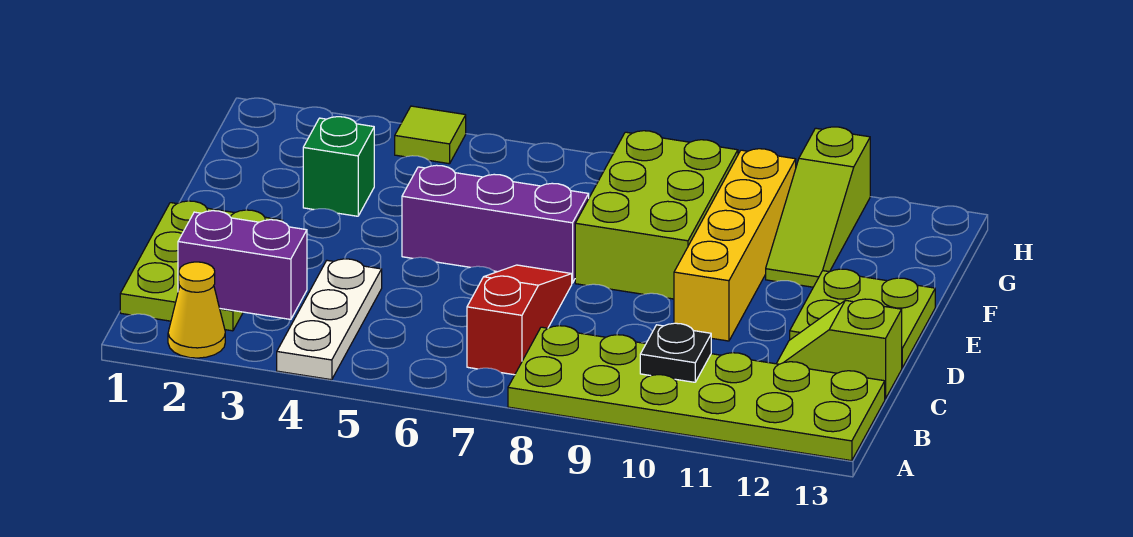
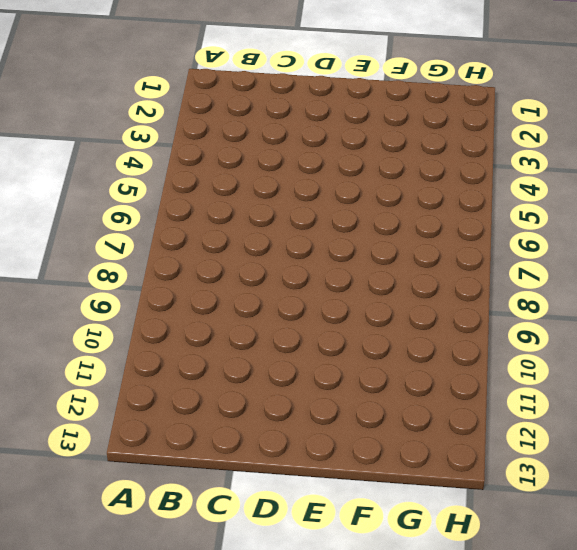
none -> yellow 1x1 cone [168,262,225,358]
none -> white 1x3 plate [277,259,382,380]
none -> lime 2x6 plate [508,326,885,461]

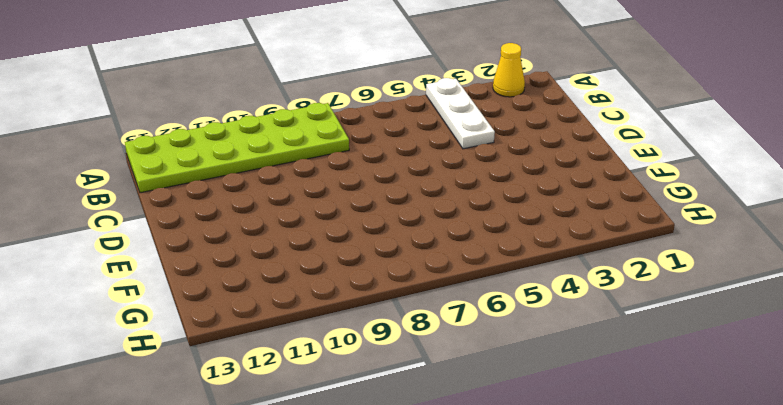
none -> lime 2x3 plate [120,201,283,331]
none -> red 1x3 slope [467,265,572,375]
none -> lime 1x2 slope [776,299,902,399]

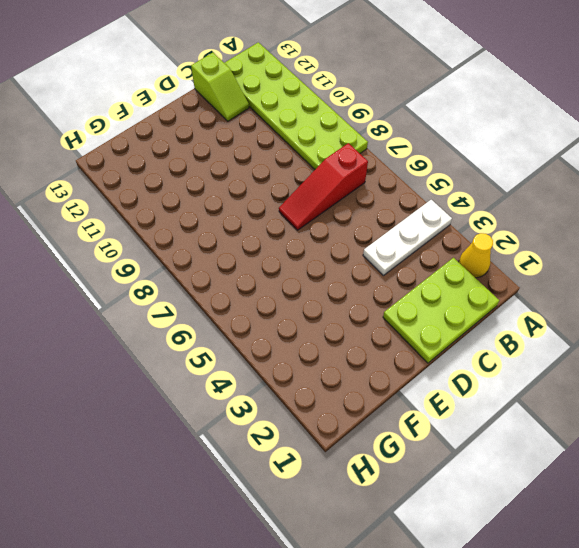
none -> yellow 1x4 brick [674,149,796,341]
none -> lime 2x2 plate [790,269,935,368]
none -> purple 1x3 brick [402,165,589,283]

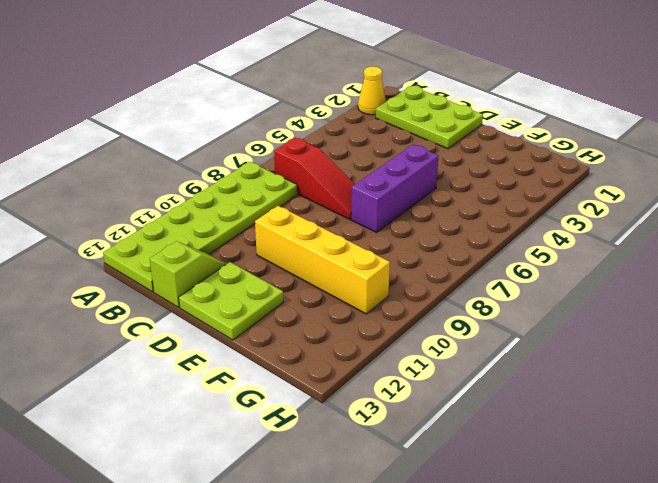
none -> white 1x3 plate [277,259,382,380]
none -> lime 2x3 brick [575,131,738,299]
none -> green 1x1 brick [303,117,374,216]

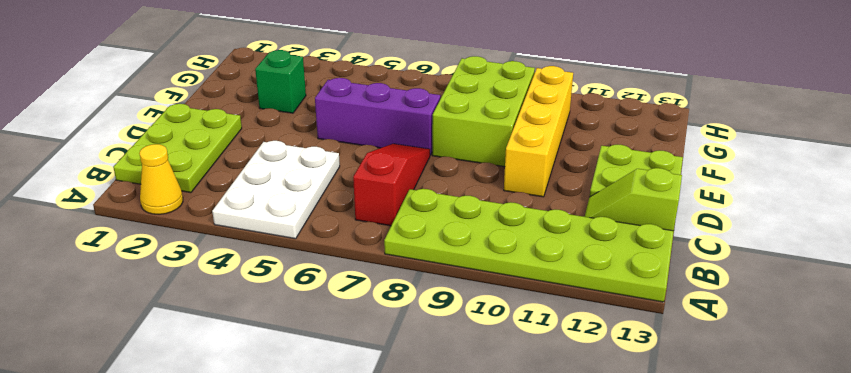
white 2x3 plate [212,141,340,239] -> white 1x3 plate [277,259,382,380]
none -> lime 1x3 slope [766,127,870,287]
none -> lime 1x1 tile [395,106,466,164]
none -> purple 1x2 brick [178,211,307,319]

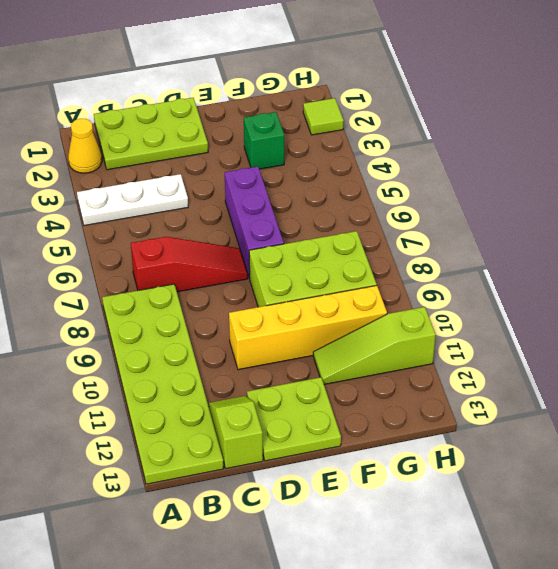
lime 1x1 tile [303,98,344,135] -> lime 1x1 tile moved to [395,106,466,164]
none -> purple 1x2 brick [178,211,307,319]
none -> black 1x1 plate [640,323,711,382]

